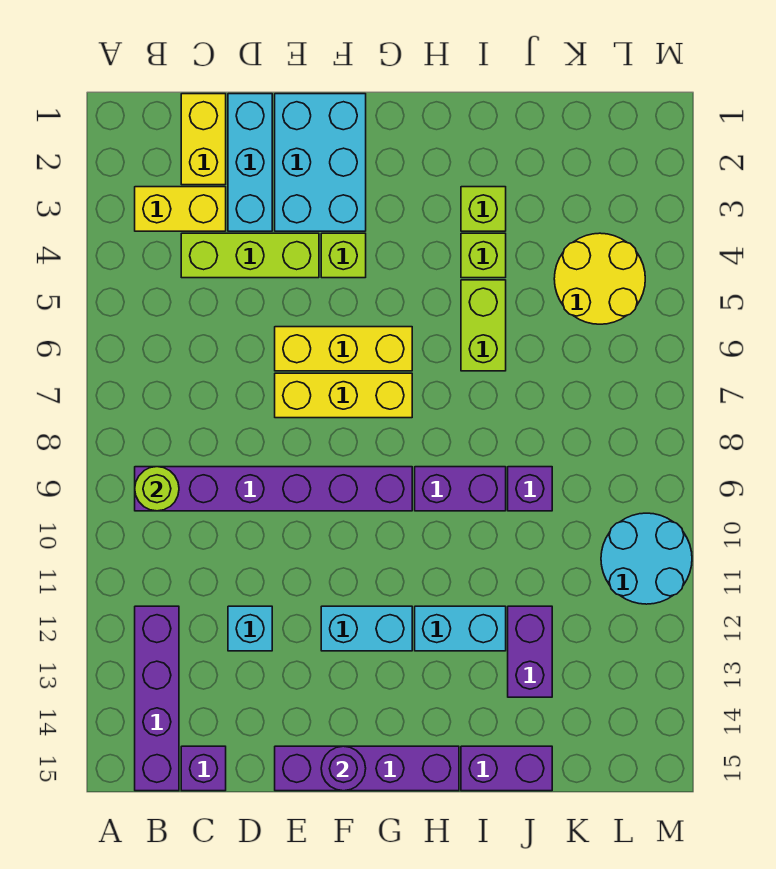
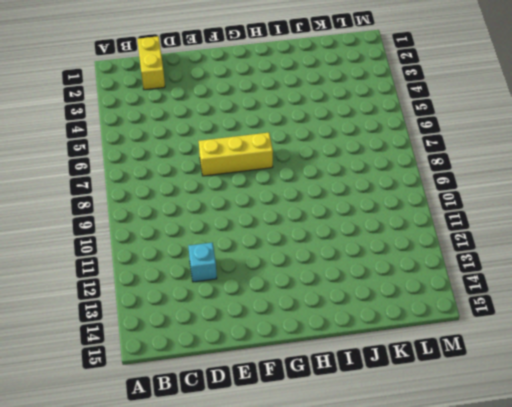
none -> yellow 1x2 brick [135,187,226,231]
none -> purple 1x6 brick [135,467,412,511]
none -> purple 1x4 brick [135,606,179,791]

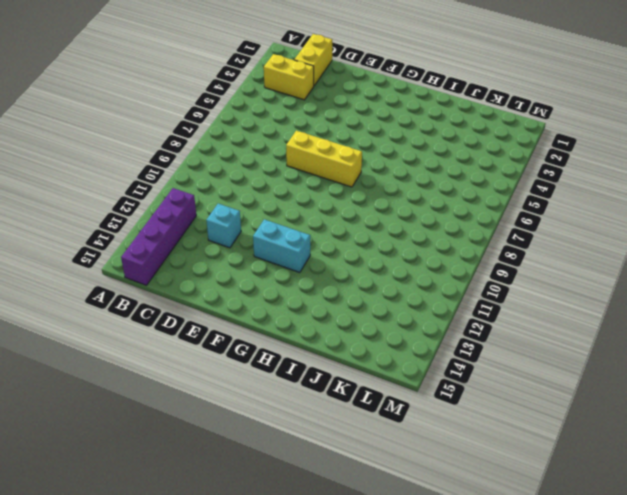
none -> purple 1x6 brick [135,467,412,511]
none -> lime 1x3 brick [181,233,319,278]
none -> purple 1x1 brick [181,746,226,791]

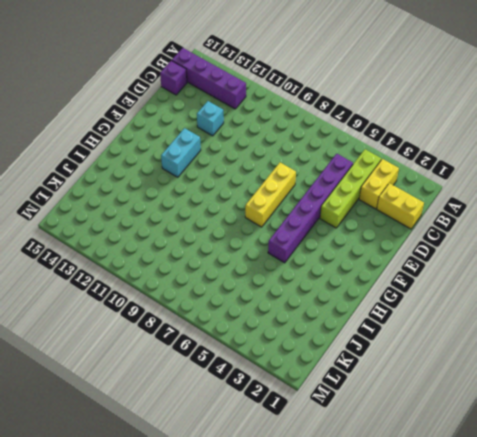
lime 1x4 brick [320,149,381,228] -> lime 1x3 brick [181,233,319,278]
purple 1x6 brick [268,154,353,263] -> purple 1x6 brick moved to [135,467,412,511]
none -> cyan 1x3 brick [228,94,272,231]
none -> cyan 2x3 brick [275,94,366,231]
none -> yellow 1x3 brick [275,327,412,371]

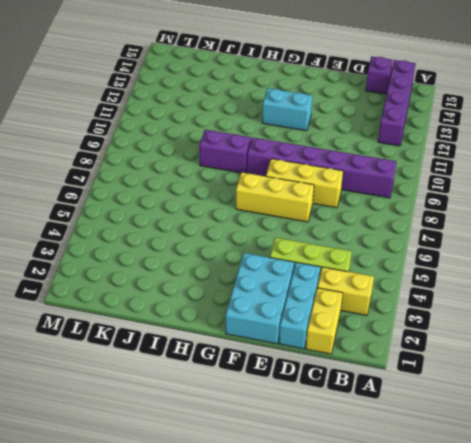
yellow 1x3 brick [266,159,343,208] -> yellow 1x3 brick moved to [275,327,412,371]
none -> cyan 1x1 brick [228,606,272,651]
none -> purple 1x4 brick [275,746,459,791]
none -> lime 1x1 brick [321,233,366,278]

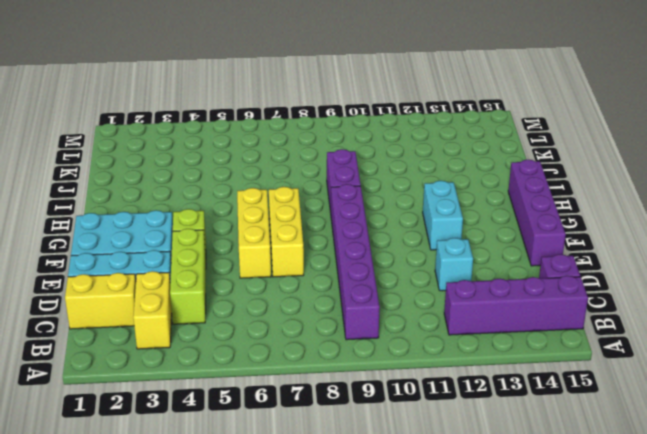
none -> cyan 1x2 brick [415,606,506,651]
none -> lime 1x1 brick [461,187,506,231]
none -> lime 1x1 brick [461,233,506,278]

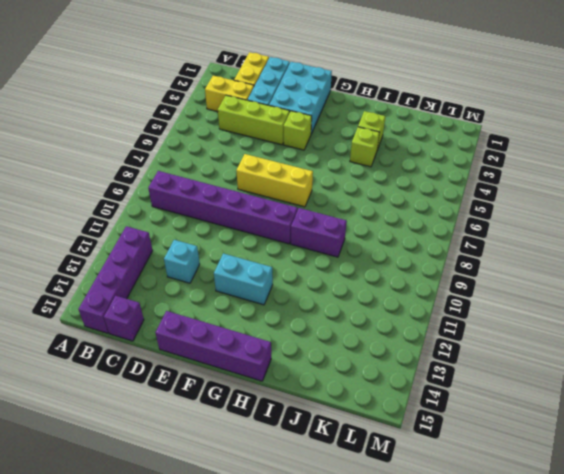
none -> yellow 1x3 brick [275,327,412,371]
none -> cyan 1x2 brick [415,606,506,651]
none -> lime 1x2 brick [461,280,506,371]

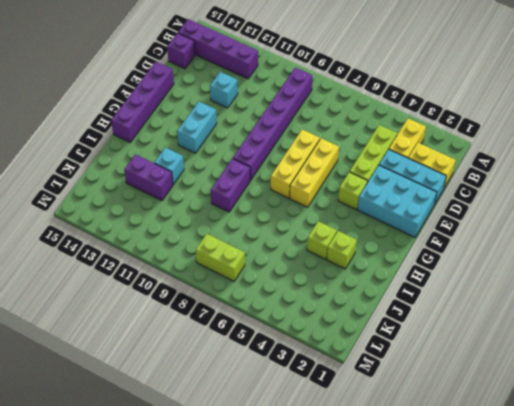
cyan 1x1 brick [154,148,184,184] -> cyan 1x2 brick [415,606,506,651]
lime 1x2 brick [196,234,245,281] -> lime 1x2 brick moved to [461,280,506,371]
none -> purple 1x2 brick [461,746,552,791]
none -> purple 1x1 brick [508,467,552,511]
none -> yellow 2x2 round brick [554,233,645,324]

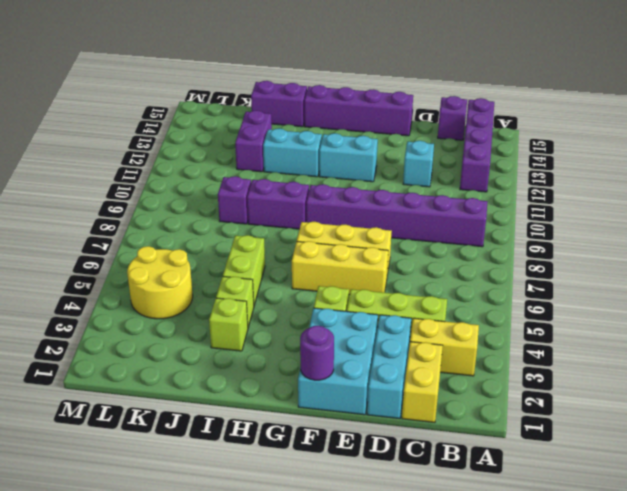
purple 1x1 round brick [300,326,334,380] -> purple 1x1 round brick moved to [321,746,366,791]
none -> cyan 2x2 round brick [601,513,692,604]
none -> lime 1x1 round brick [135,467,179,511]

